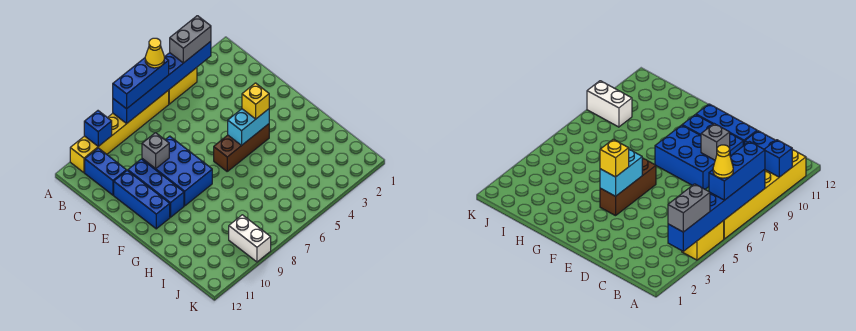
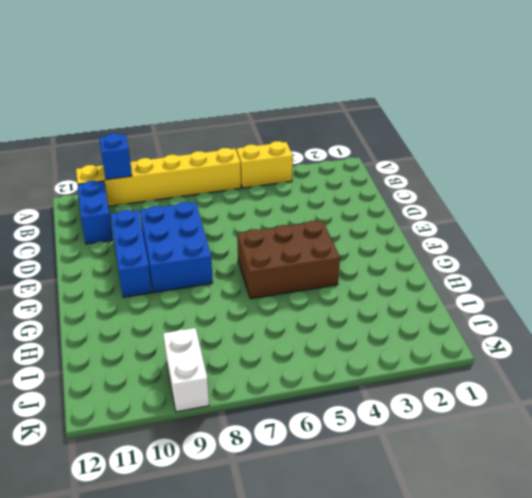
brown 2x3 brick [237,221,340,299] -> brown 1x3 brick [214,124,269,171]
none -> blue 1x3 brick [114,170,170,229]
none -> blue 1x6 brick [113,41,211,124]
none -> grey 1x1 brick [142,133,169,169]

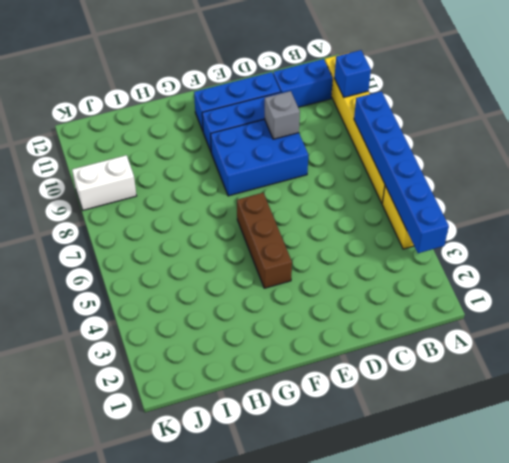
none -> cyan 1x2 brick [228,109,269,146]
none -> grey 1x2 brick [170,16,211,63]
none -> blue 1x3 brick [113,57,169,109]

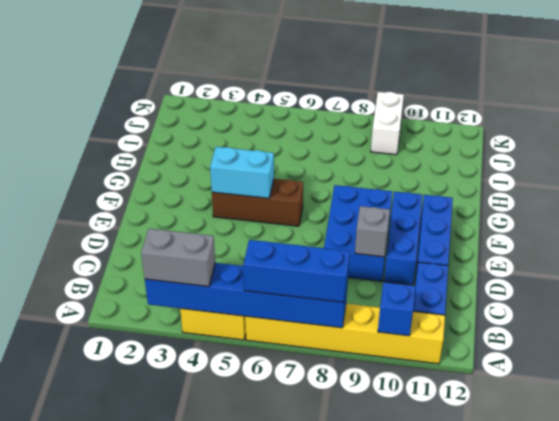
none -> yellow 1x1 brick [242,83,269,119]
none -> yellow 1x1 cone [145,38,164,68]

